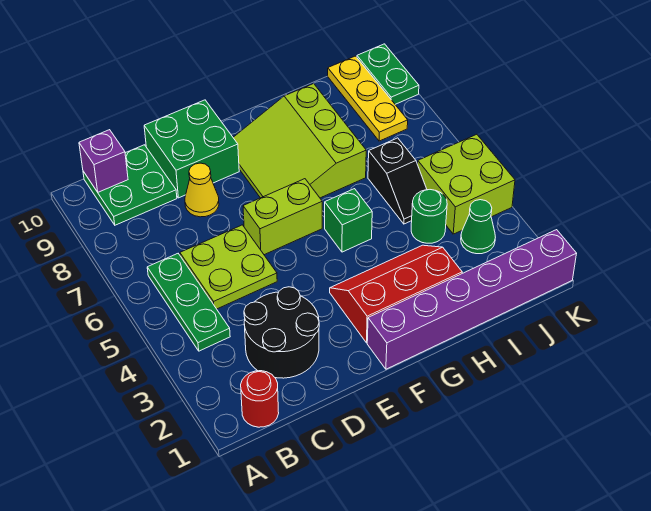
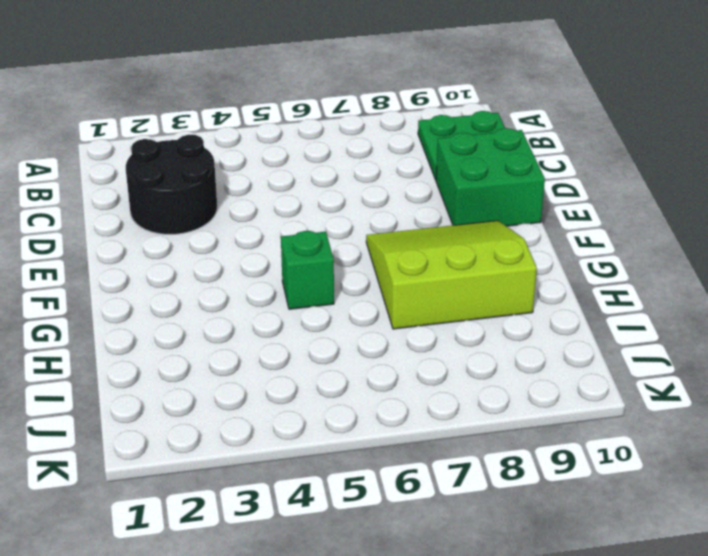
none -> red 1x1 round brick [241,371,279,427]
none -> green 1x3 plate [147,254,230,351]
none -> lime 2x2 plate [180,225,277,309]

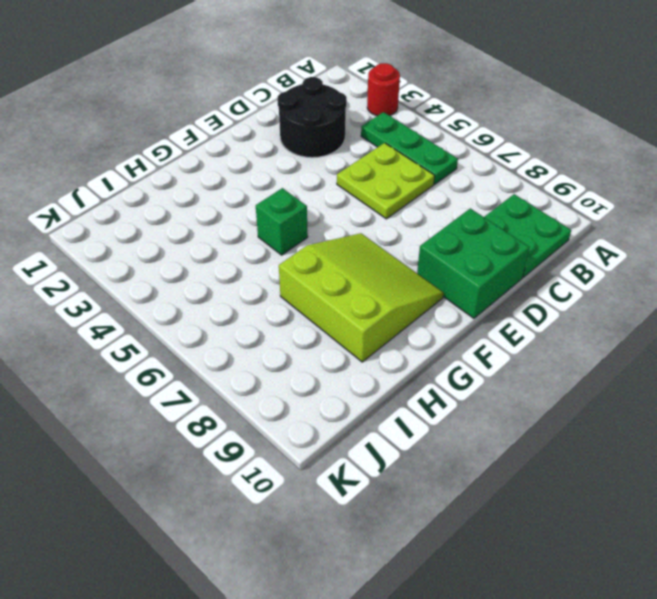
red 1x1 round brick [367,63,400,116] -> red 1x1 round brick moved to [241,371,279,427]
none -> yellow 1x1 cone [185,163,219,217]
none -> lime 1x2 brick [243,179,322,255]
none -> purple 1x6 brick [367,230,577,369]

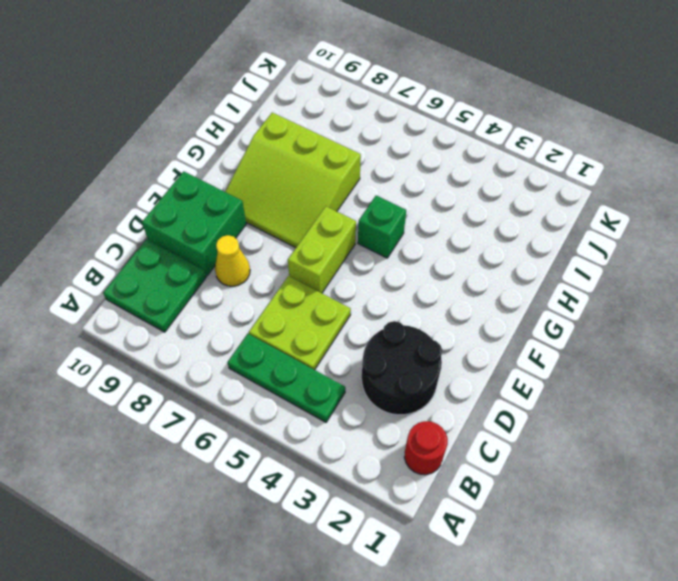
none -> purple 1x6 brick [367,230,577,369]
none -> red 2x3 slope [330,245,462,343]
none -> green 1x1 round brick [411,190,447,243]

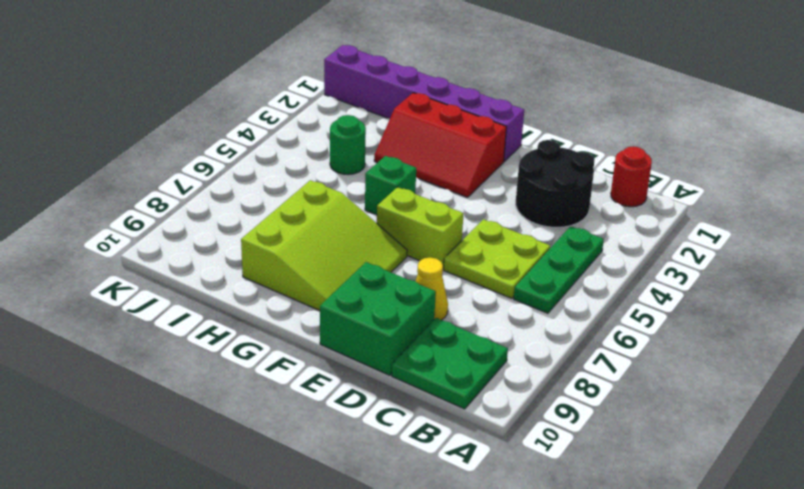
none -> black 1x2 slope [368,138,427,224]
none -> green 1x1 cone [461,200,495,254]
none -> lime 2x2 brick [418,134,515,234]

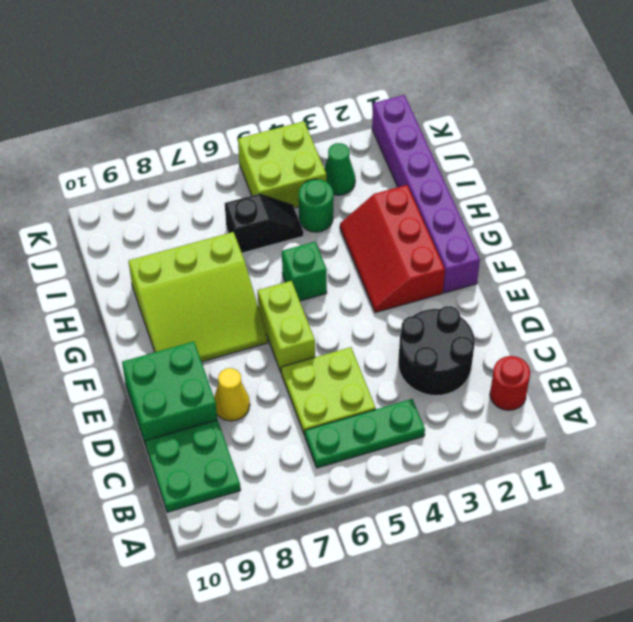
none -> yellow 1x3 plate [328,56,408,141]
none -> green 1x2 plate [357,44,419,104]
none -> purple 1x1 brick [79,130,128,192]

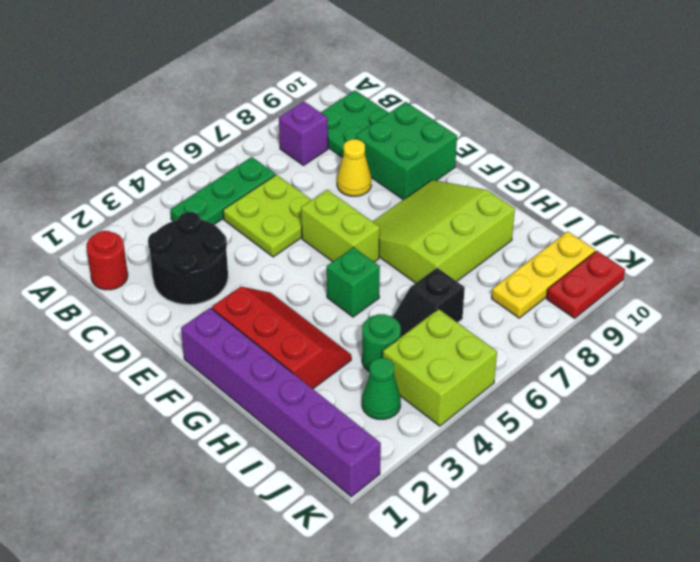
purple 1x1 brick [279,101,328,165] -> purple 1x1 brick moved to [79,130,128,192]
red 1x2 plate [547,251,625,318] -> green 1x2 plate [357,44,419,104]

